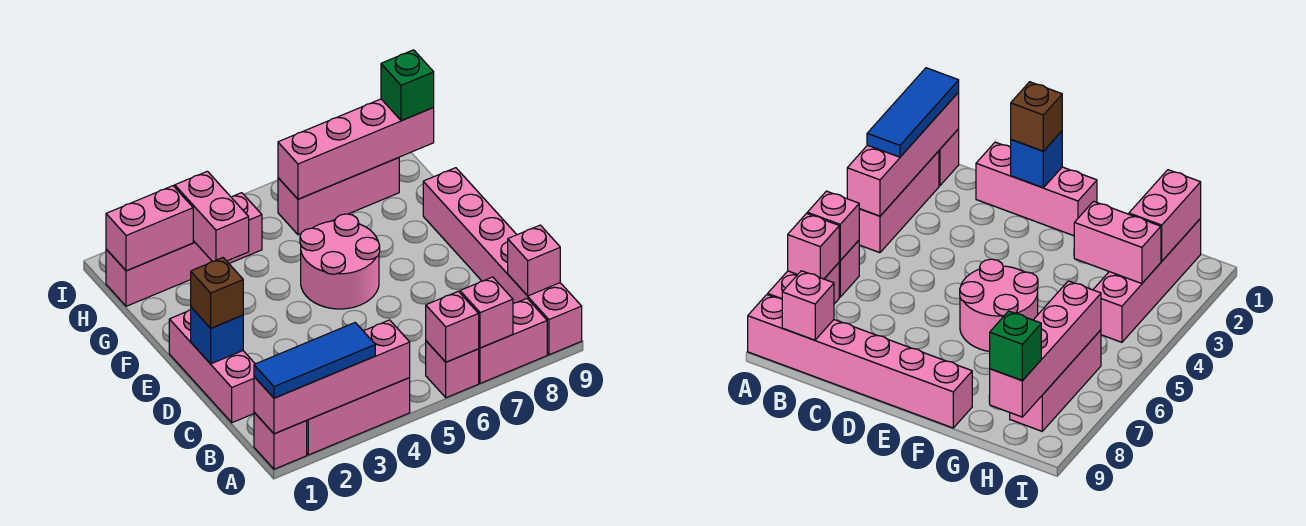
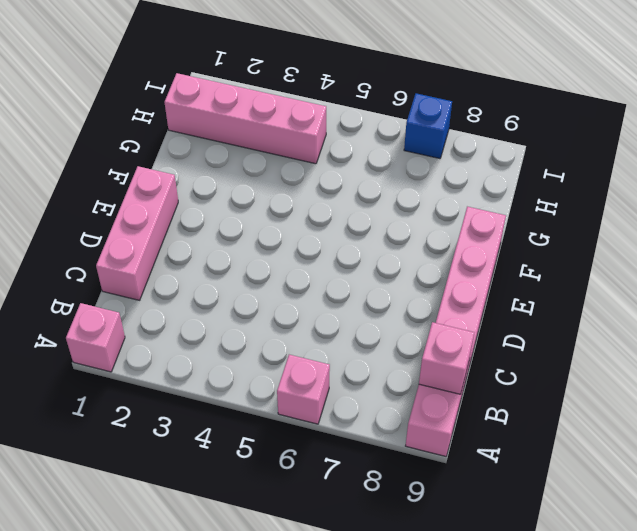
blue 1x1 brick [404,93,452,159] -> blue 1x1 brick moved to [191,307,243,364]
none -> pink 1x3 brick [307,378,410,455]
none -> pink 1x2 brick [479,299,547,383]
none -> pink 2x2 round brick [300,214,380,309]

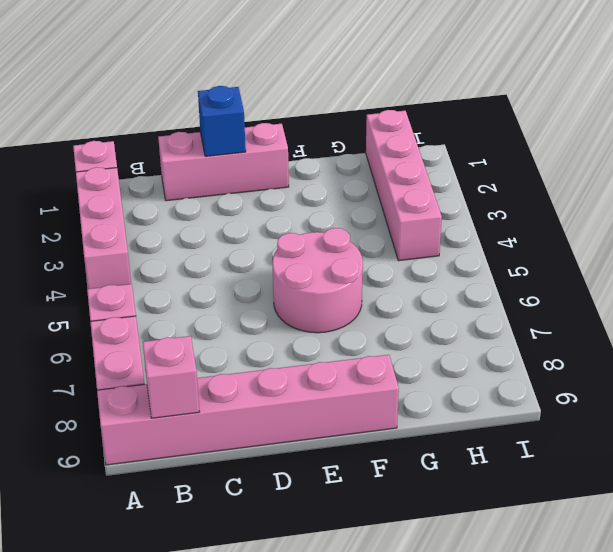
none -> pink 1x3 brick [278,158,399,235]
none -> pink 1x4 brick [254,320,410,434]
none -> pink 1x1 brick [426,291,479,362]

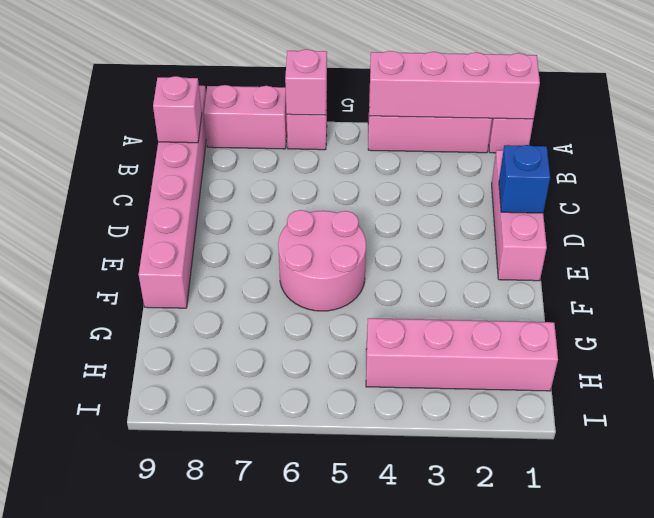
none -> pink 1x3 brick [278,158,399,235]
none -> pink 1x1 brick [460,277,513,348]
none -> pink 1x2 brick [175,171,249,262]

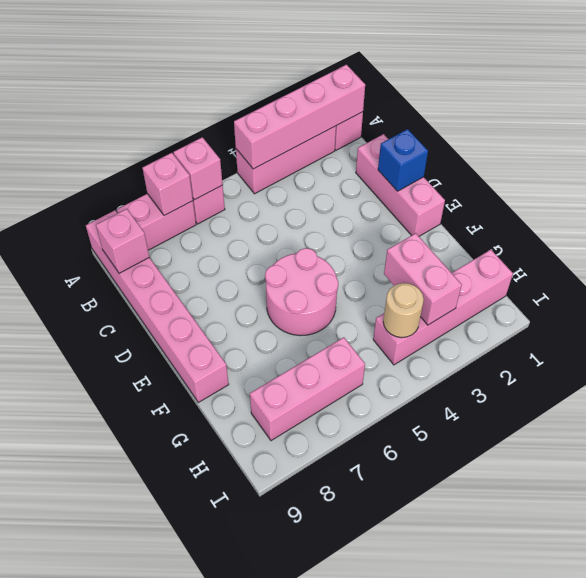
tan 1x1 round brick [383,283,424,338] -> none
none -> pink 1x2 brick [106,186,193,271]
none -> pink 1x4 brick [278,99,434,199]
none -> blue 1x3 tile [254,323,375,398]

